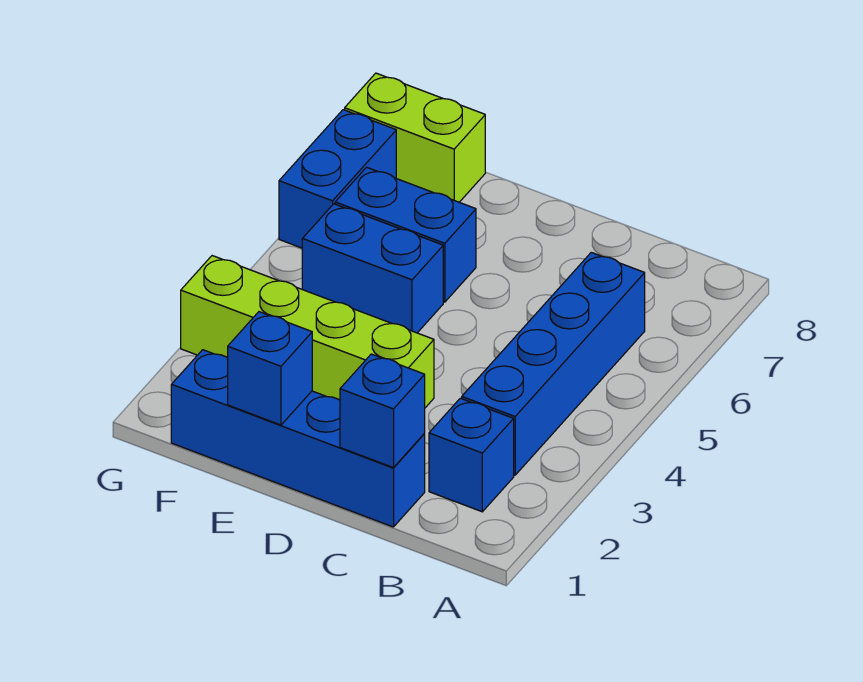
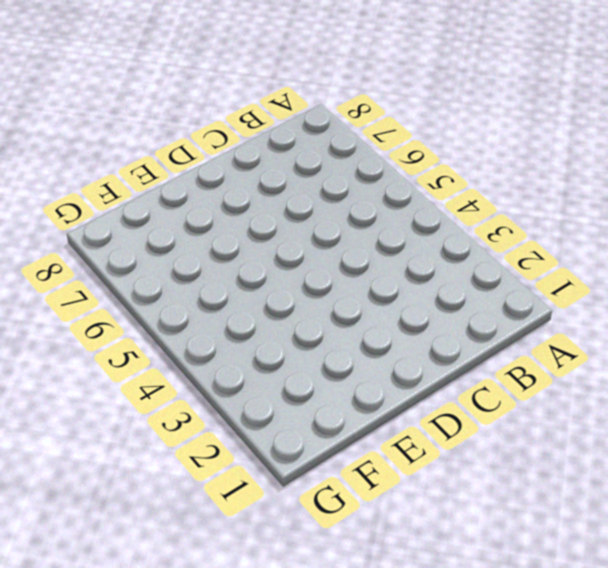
none -> blue 1x1 brick [429,398,514,512]
none -> blue 1x4 brick [462,252,645,475]

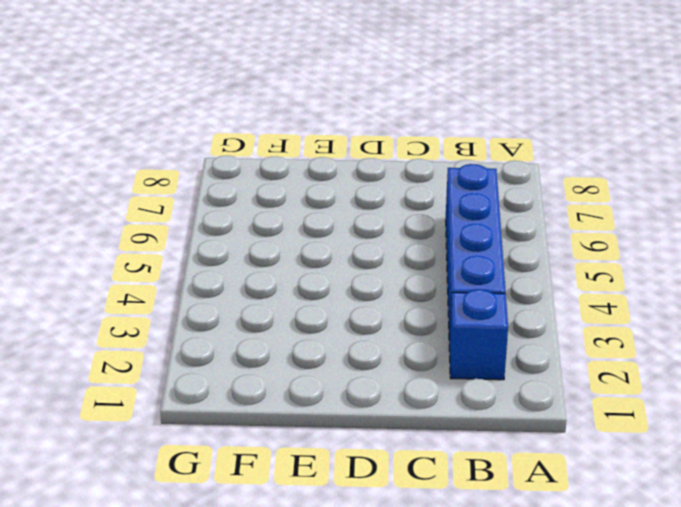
none -> blue 1x4 brick [171,350,425,527]
none -> lime 1x4 brick [181,256,434,408]

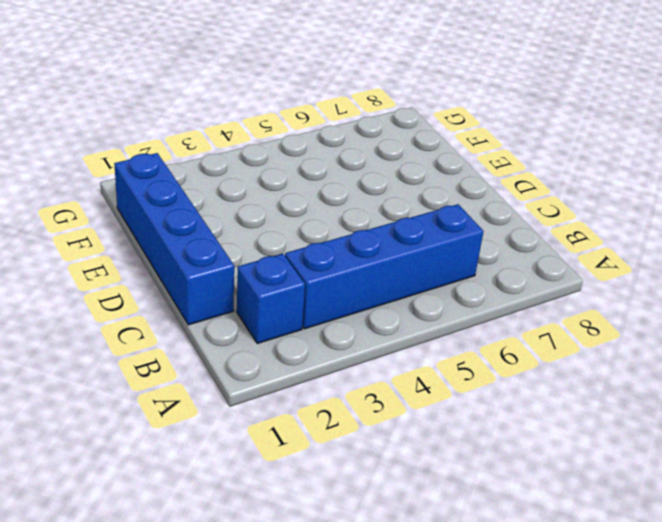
none -> lime 1x4 brick [181,256,434,408]
none -> blue 1x2 brick [302,204,443,333]

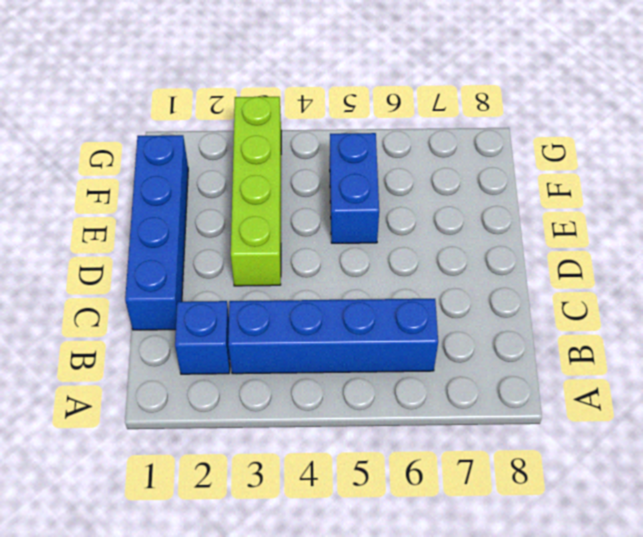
none -> blue 1x2 brick [335,167,476,302]
none -> lime 1x2 brick [345,73,485,202]

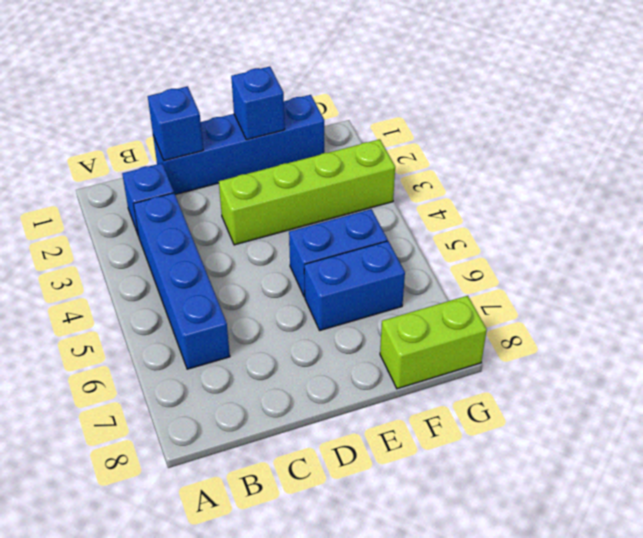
none -> blue 1x2 brick [279,110,396,248]

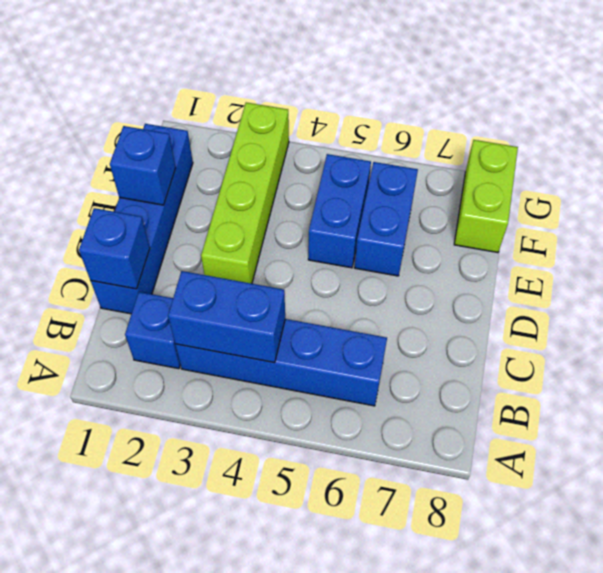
blue 1x2 brick [168,271,285,363] -> blue 1x2 brick moved to [279,110,396,248]

